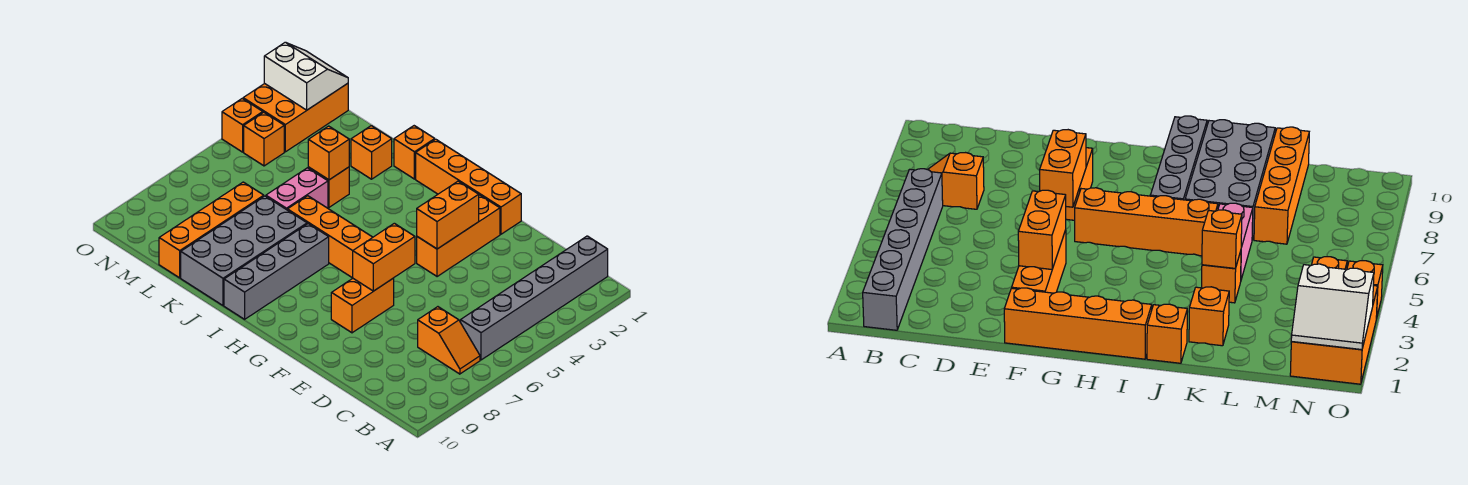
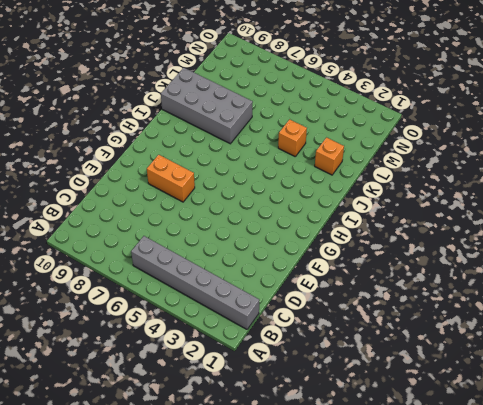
none -> orange 1x2 slope [418,307,480,374]
none -> orange 1x4 brick [416,139,521,234]
none -> orange 1x3 brick [417,195,500,277]

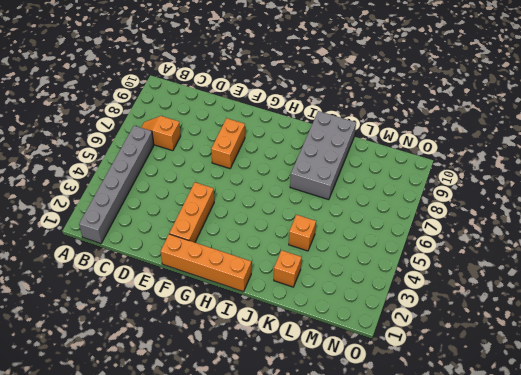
none -> orange 1x4 brick [288,196,373,278]
none -> grey 1x4 brick [224,224,329,319]
none -> orange 1x1 brick [394,126,435,179]

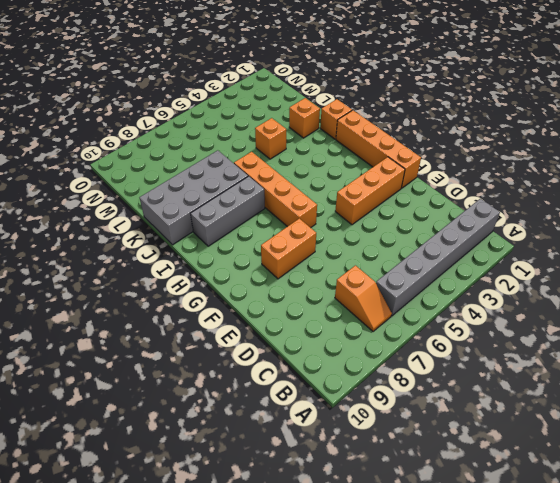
grey 1x3 brick [191,176,265,246] -> grey 1x4 brick [224,224,329,319]
none -> pink 1x2 brick [266,168,328,210]
none -> orange 1x4 brick [159,182,264,278]
none -> orange 2x3 brick [243,83,348,152]

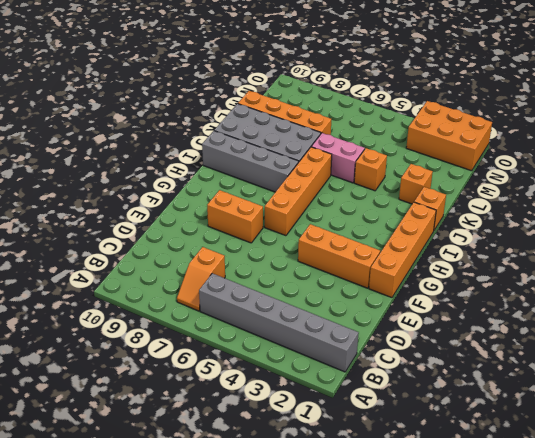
none -> orange 1x1 brick [244,112,284,166]
none -> orange 1x1 brick [222,99,263,152]
none -> orange 1x2 brick [417,181,479,249]

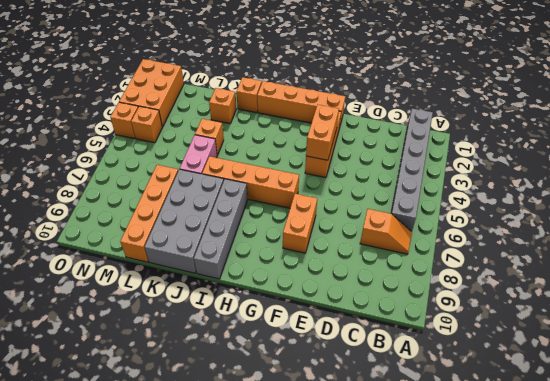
none -> orange 1x2 brick [353,223,415,291]
none -> orange 1x1 brick [308,126,349,180]
none -> white 2x2 slope [264,42,348,110]

